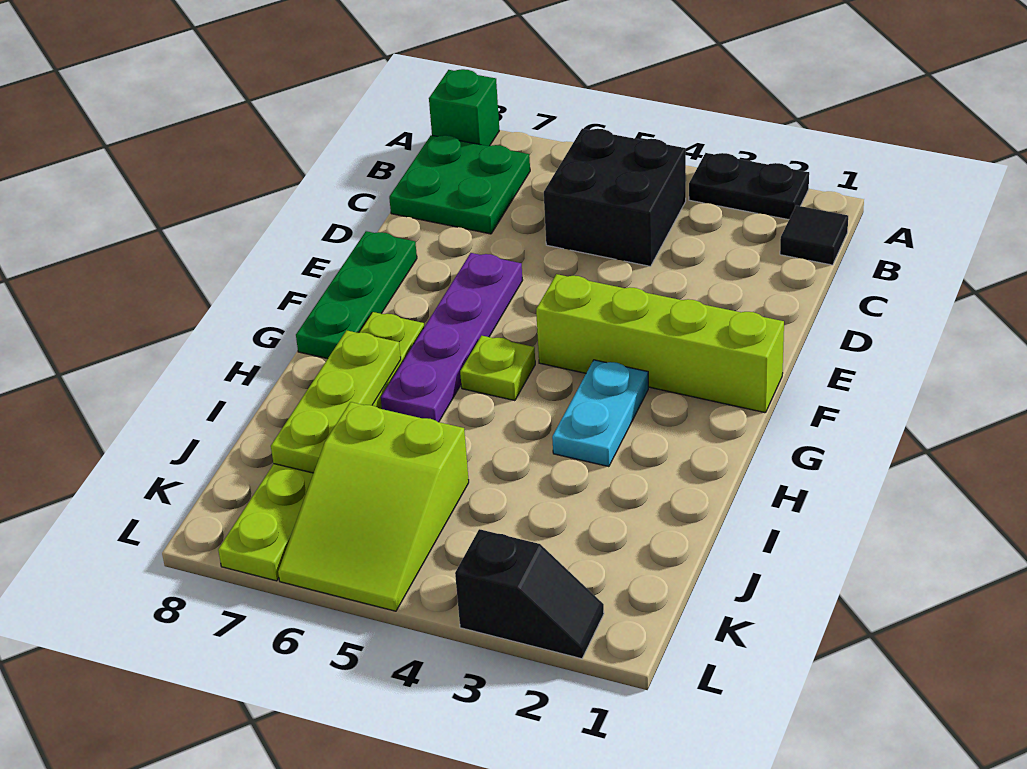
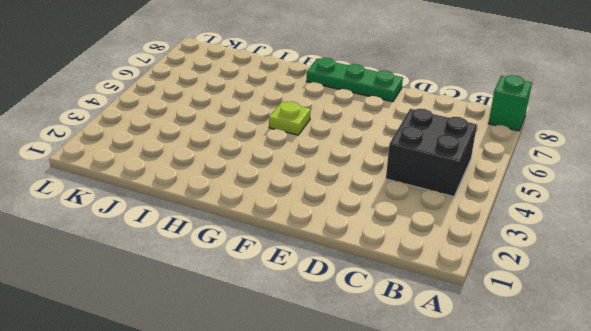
none -> black 1x2 plate [689,153,809,220]
none -> black 1x1 tile [780,205,848,265]
none -> green 2x2 plate [389,135,530,234]

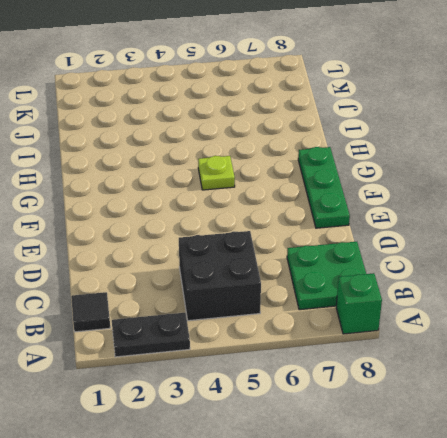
none -> purple 1x4 plate [381,253,523,422]
none -> lime 1x4 brick [536,274,784,413]
none -> cyan 1x2 plate [552,360,648,467]

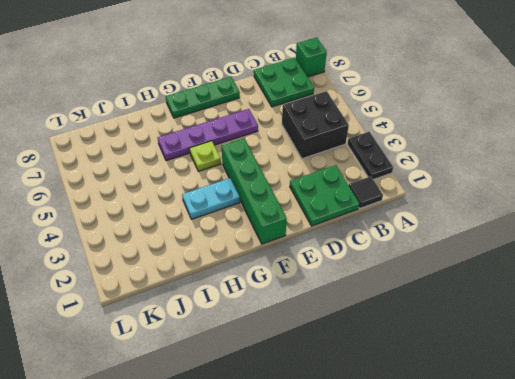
green 2x2 plate [290,165,359,226] -> none
green 1x4 brick [221,138,287,244] -> lime 1x4 brick [536,274,784,413]
none -> lime 1x6 plate [218,312,424,581]
none -> lime 2x3 slope [278,402,469,611]
none -> black 1x2 slope [455,529,604,659]

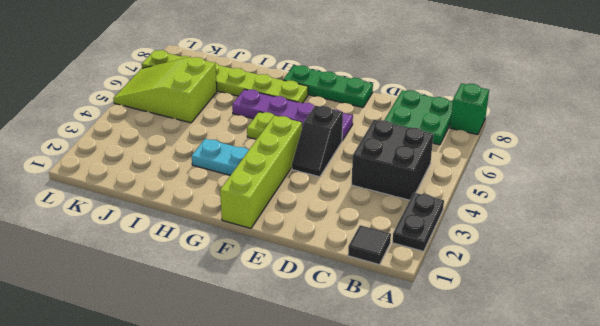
black 1x2 slope [292,106,343,177] -> black 1x2 slope moved to [455,529,604,659]
none -> lime 1x3 plate [271,330,401,473]

